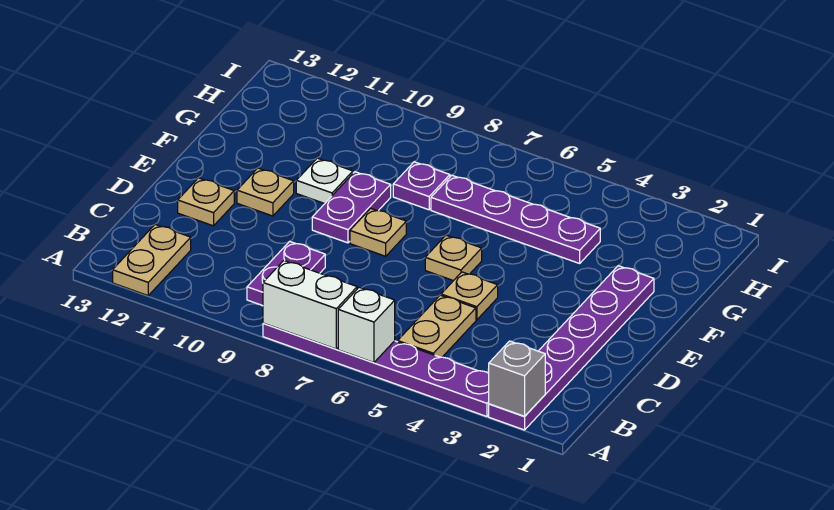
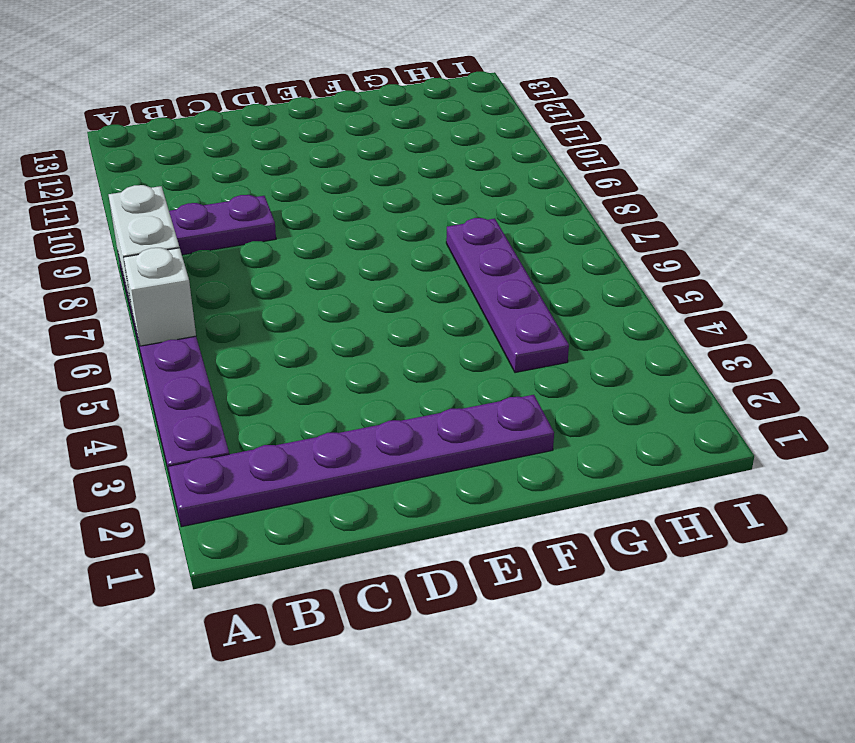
none -> tan 1x2 plate [113,225,191,295]
none -> tan 1x2 plate [398,295,476,357]
none -> tan 1x1 plate [441,272,498,320]

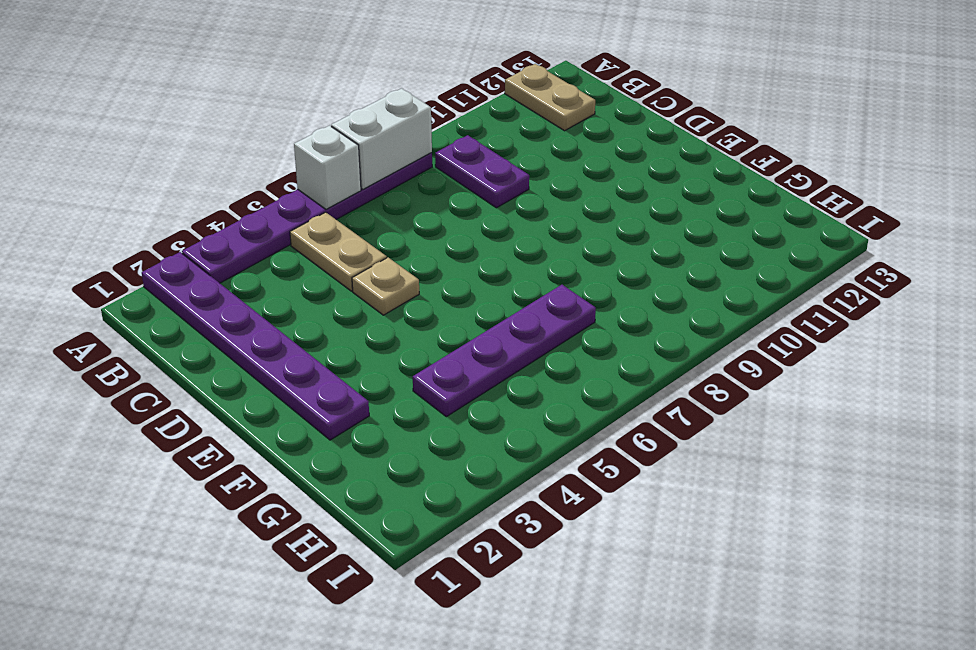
none -> tan 1x1 plate [178,178,234,226]
none -> tan 1x1 plate [425,235,482,281]
none -> tan 1x1 plate [350,208,406,256]

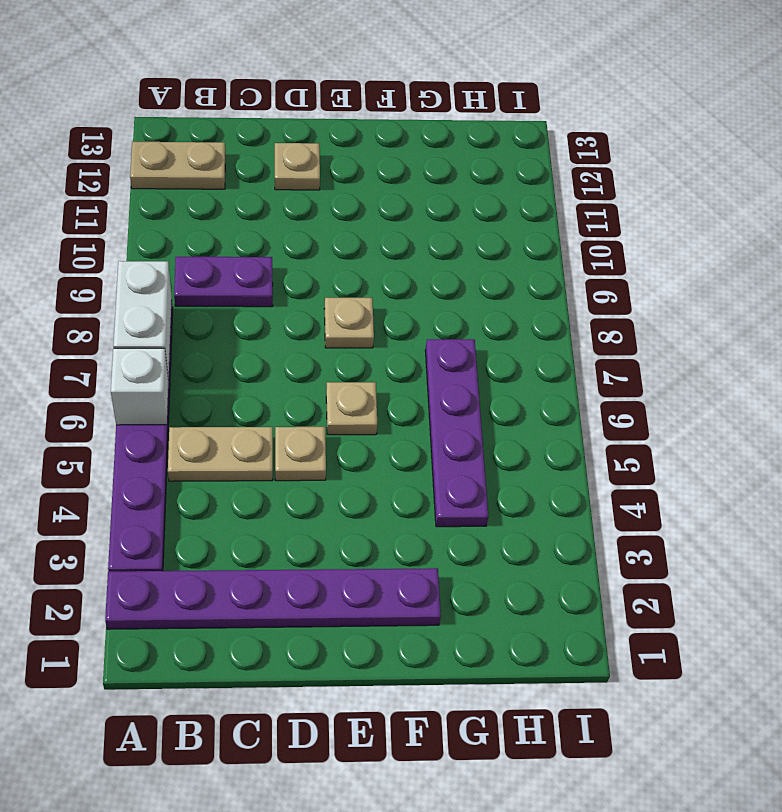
none -> purple 1x2 plate [312,172,391,243]
none -> tan 1x1 plate [237,168,294,216]
none -> white 1x1 plate [296,158,353,204]

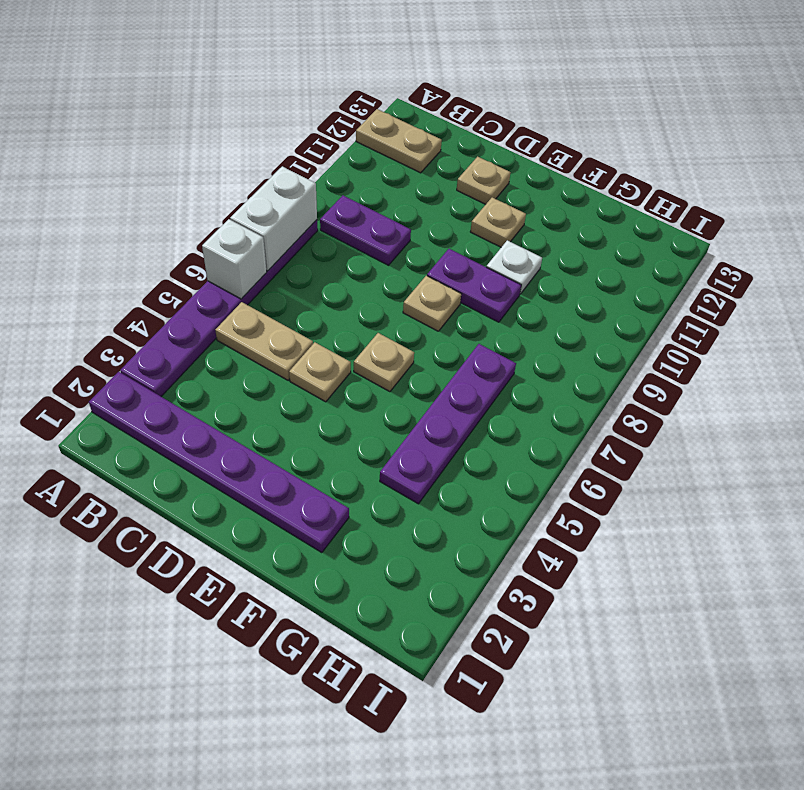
none -> purple 1x1 plate [393,162,450,210]
none -> grey 1x1 brick [489,341,545,416]

